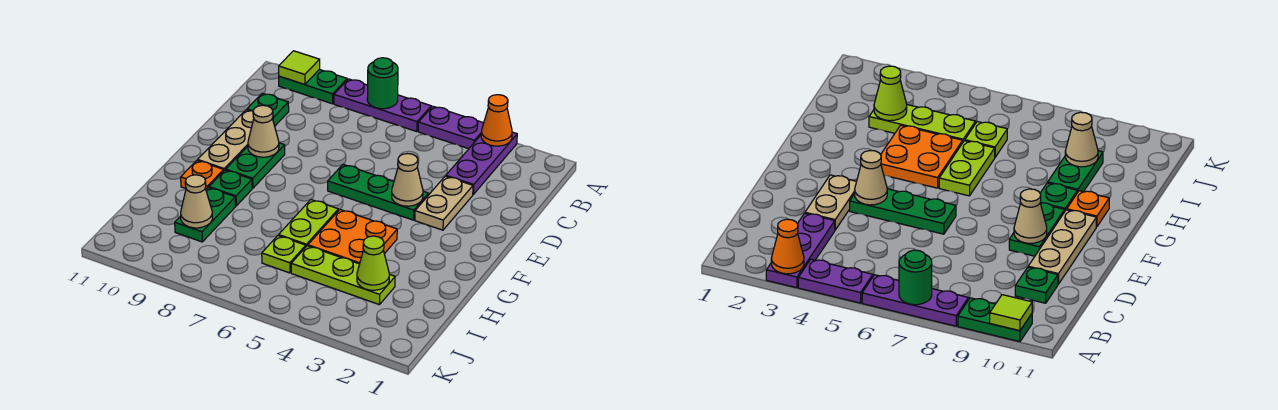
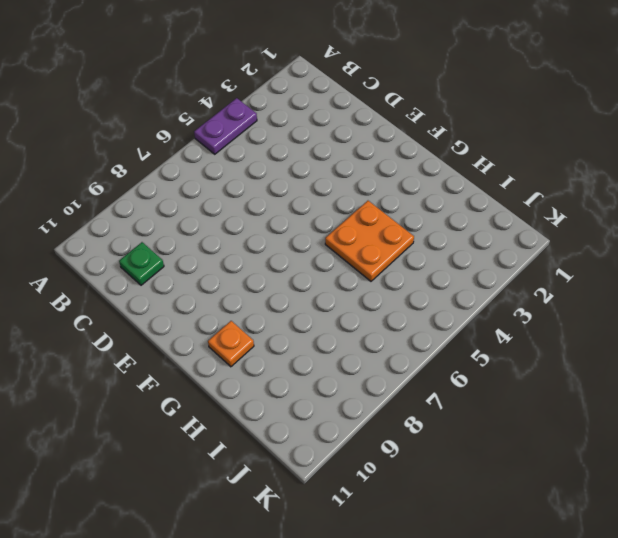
none -> purple 1x3 plate [446,132,517,194]
none -> purple 1x3 plate [334,79,431,132]
none -> green 1x2 plate [279,69,347,104]

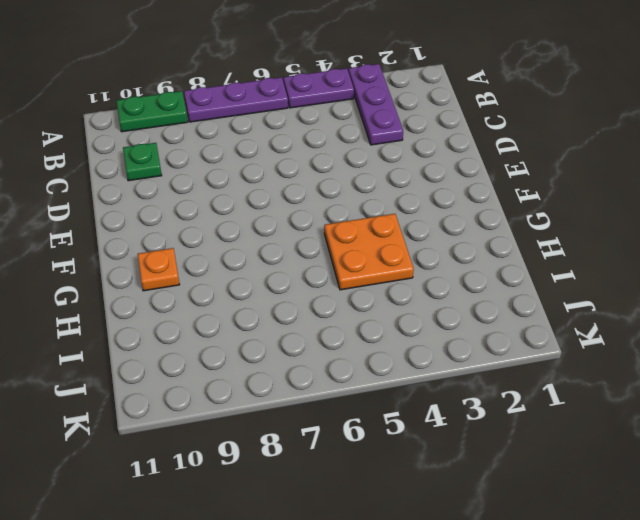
none -> tan 1x2 plate [415,176,473,230]
none -> tan 1x3 plate [198,110,254,170]
none -> green 1x3 plate [328,165,428,220]

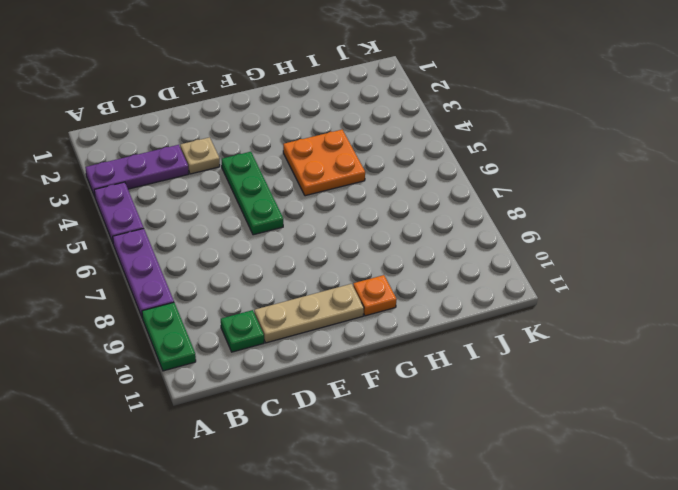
tan 1x1 plate [180,137,220,174] -> tan 1x2 plate [415,176,473,230]
none -> green 1x2 plate [226,143,285,188]
none -> lime 1x2 plate [279,200,338,246]
none -> green 1x1 plate [209,170,252,206]

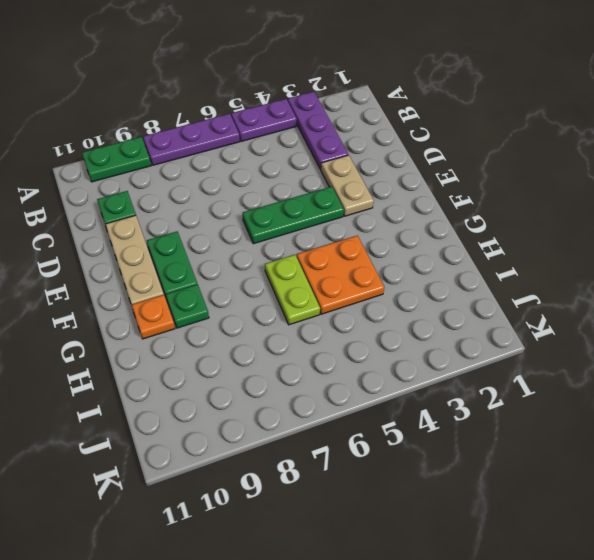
none -> green 1x2 plate [175,188,236,242]
none -> lime 1x3 plate [291,246,395,305]
none -> lime 1x1 plate [262,236,306,273]

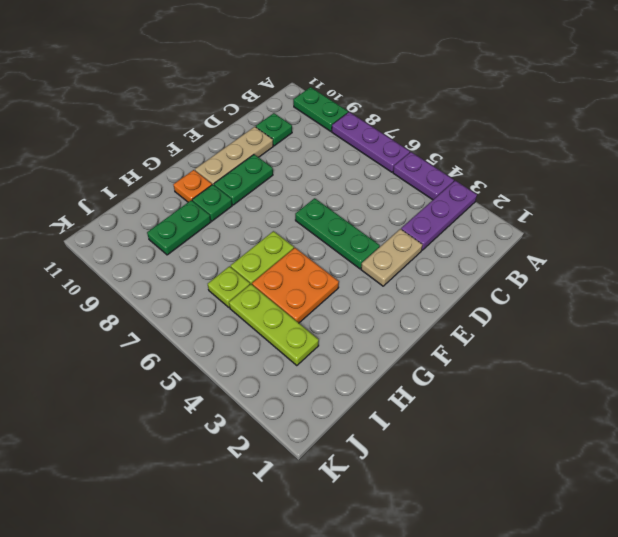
none -> orange 1x1 cone [481,95,512,146]
none -> green 1x1 round brick [367,58,398,109]
none -> lime 1x1 tile [279,51,320,84]

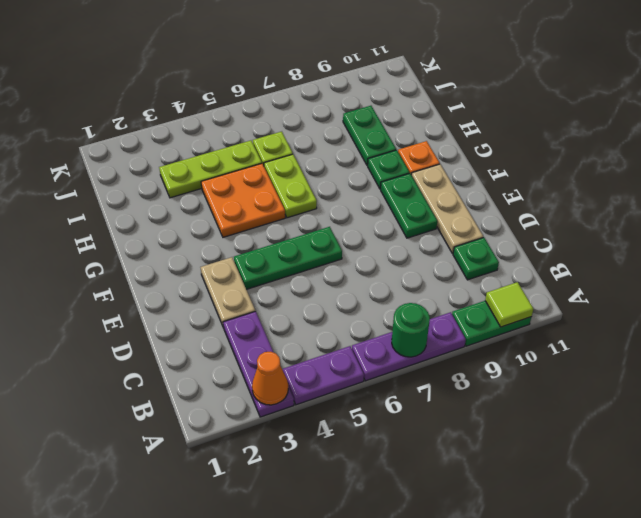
none -> tan 1x1 cone [392,154,423,206]
none -> tan 1x1 cone [248,105,279,157]
none -> lime 1x1 cone [357,236,389,290]

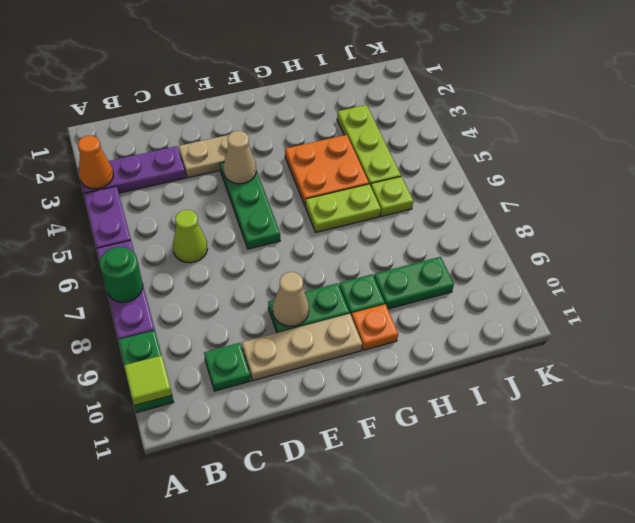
lime 1x1 cone [173,210,207,263] -> lime 1x1 cone moved to [357,236,389,290]
none -> tan 1x1 cone [181,175,212,228]

